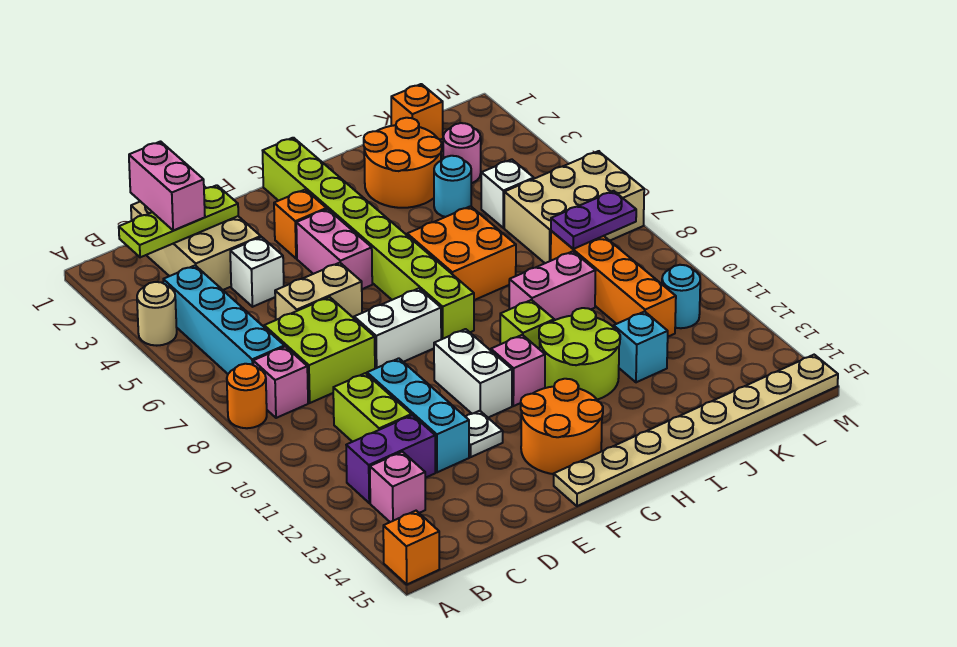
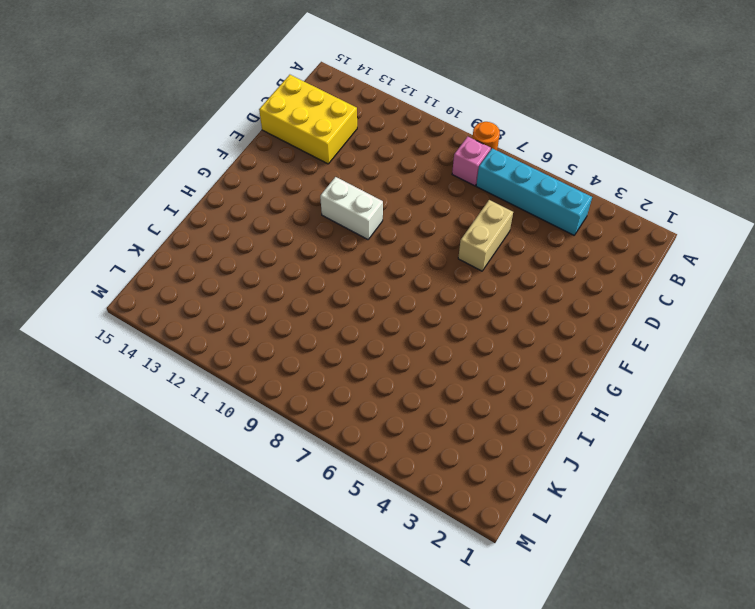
yellow 2x3 brick [259,75,357,164] -> none
none -> tan 1x1 round brick [137,282,177,346]
none -> orange 1x1 brick [383,511,439,584]
none -> purple 1x2 brick [346,415,435,503]
none -> pink 1x1 brick [370,452,425,522]

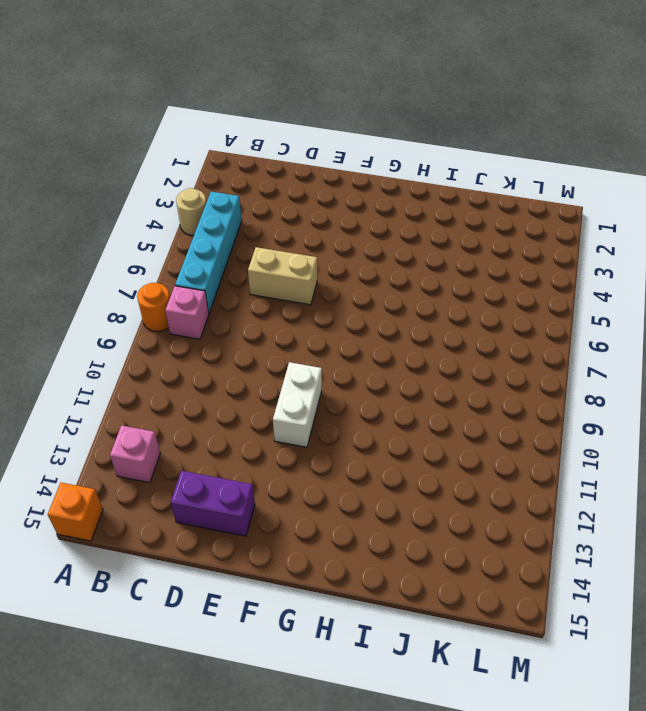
purple 1x2 brick [171,471,255,536] -> purple 1x2 brick moved to [346,415,435,503]
none -> tan 2x3 brick [131,186,261,290]
none -> lime 2x2 brick [264,297,375,403]
none -> lime 1x2 brick [333,373,411,442]
none -> white 1x1 brick [230,237,284,307]

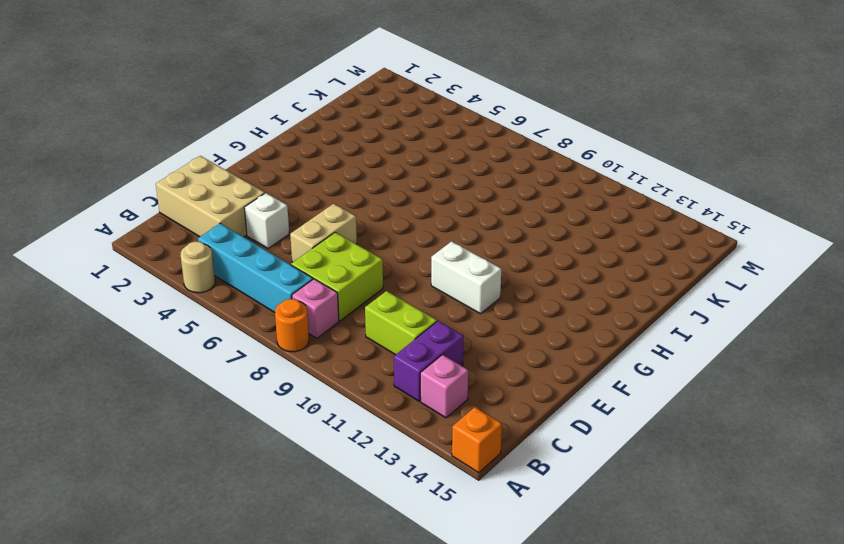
none -> cyan 1x3 brick [367,358,469,472]
none -> white 1x2 brick [354,288,441,369]
none -> white 1x1 plate [466,411,503,457]
none -> orange 1x1 brick [274,190,327,259]

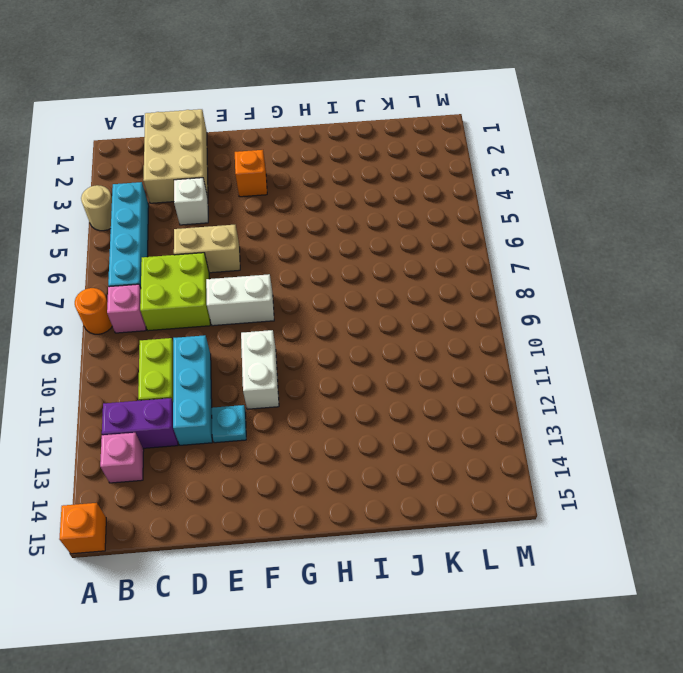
cyan 1x1 plate [212,405,246,443] -> white 1x1 plate [466,411,503,457]
none -> pink 1x2 brick [296,209,372,289]
none -> orange 2x2 round brick [521,379,603,474]
none -> tan 1x8 plate [554,355,838,506]
none -> lime 1x8 brick [263,138,474,339]

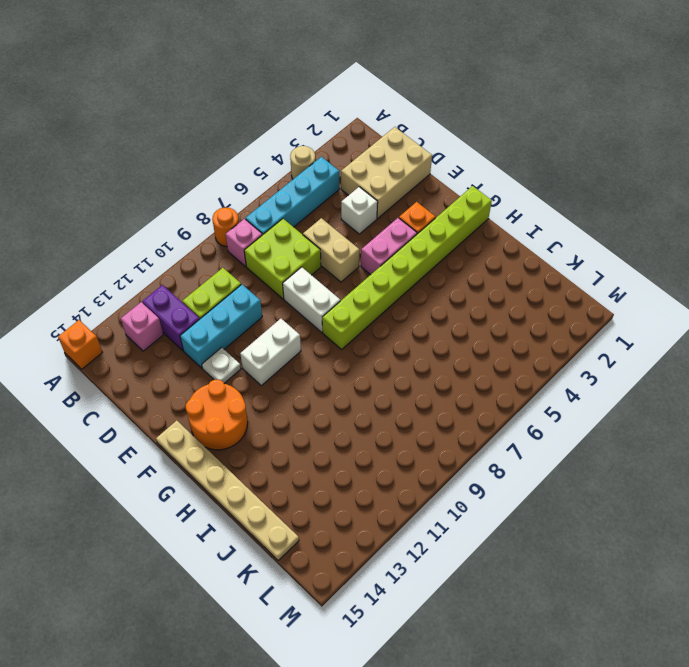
tan 1x6 plate [156,421,299,561] -> tan 1x8 plate [554,355,838,506]
none -> pink 1x1 brick [491,335,545,406]
none -> orange 2x2 brick [407,206,516,300]
none -> lime 1x1 brick [500,300,554,349]
none -> lime 2x2 round brick [539,308,620,400]

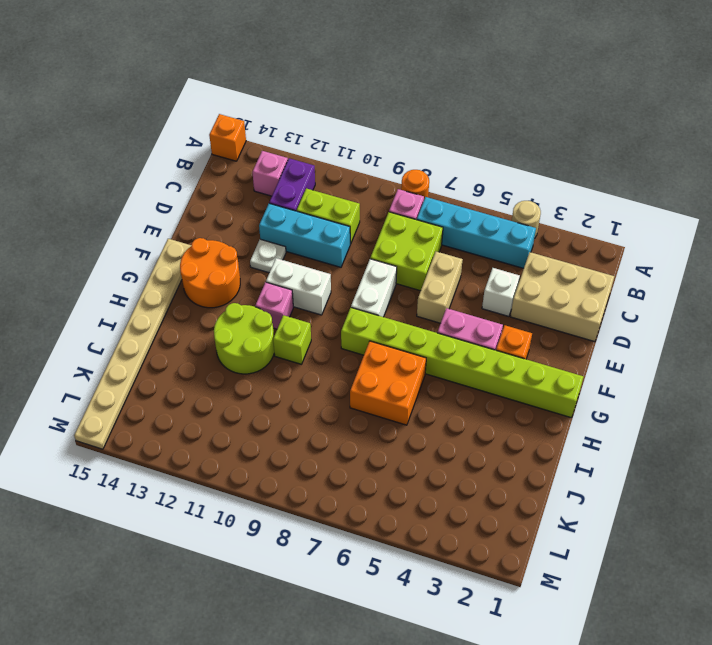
none -> orange 2x2 round brick [364,118,442,208]
none -> pink 1x2 brick [509,251,596,321]
none -> cyan 1x1 round brick [434,156,471,217]
none -> cyan 1x1 brick [614,312,668,382]

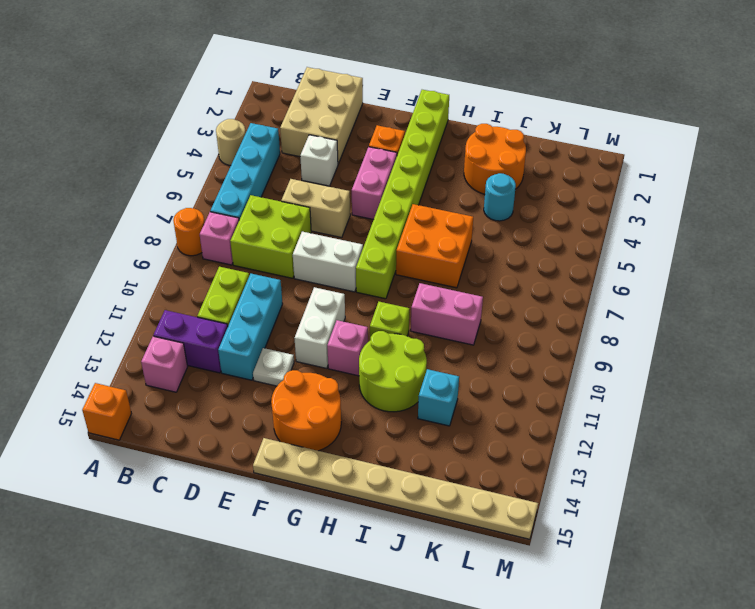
none -> orange 1x1 brick [391,84,443,140]
none -> pink 1x1 round brick [443,123,481,183]
none -> white 1x1 brick [481,159,534,228]
none -> tan 2x3 brick [504,151,644,263]

